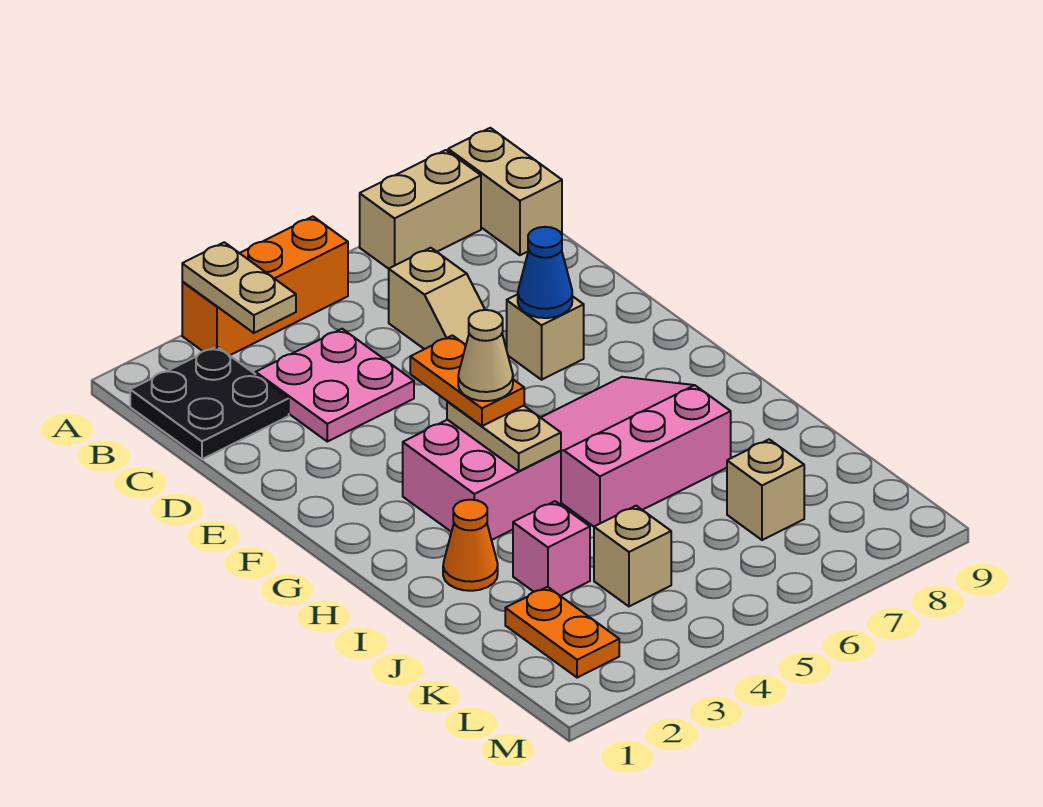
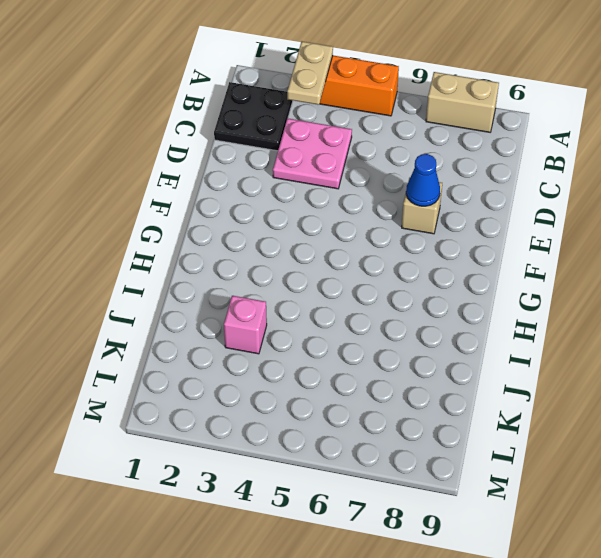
none -> tan 1x2 brick [448,128,562,255]
none -> tan 1x2 slope [389,248,485,349]
none -> pink 2x2 brick [403,420,561,540]

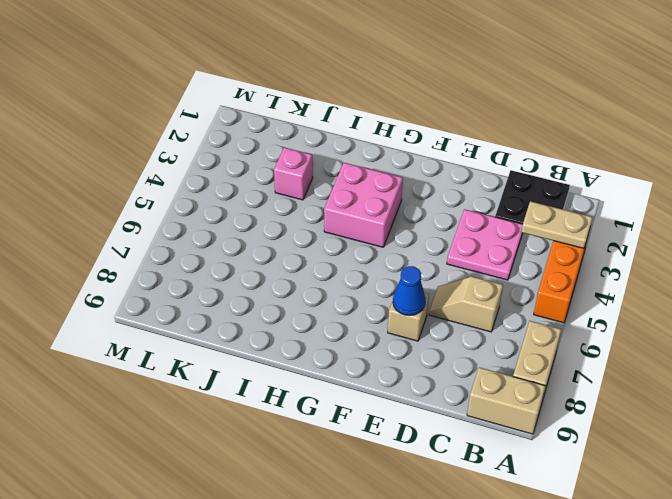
none -> pink 3x3 slope [541,377,731,527]
none -> orange 1x1 cone [443,500,498,591]
none -> orange 1x2 plate [505,587,619,678]

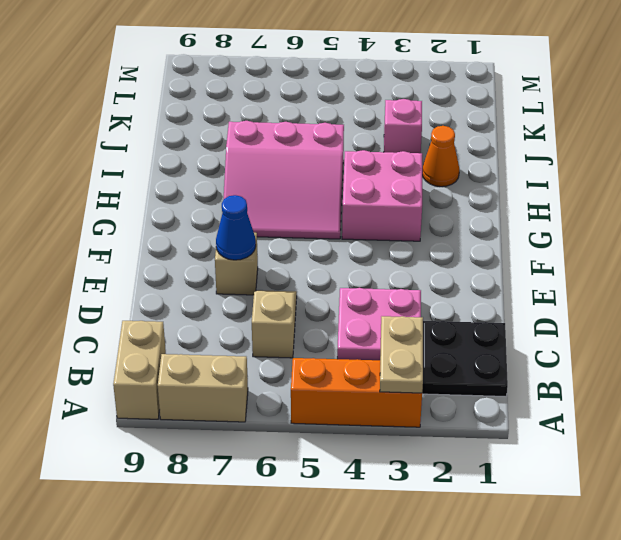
none -> orange 1x2 plate [505,587,619,678]
none -> tan 1x1 brick [594,506,671,606]
none -> tan 1x1 brick [727,439,804,540]

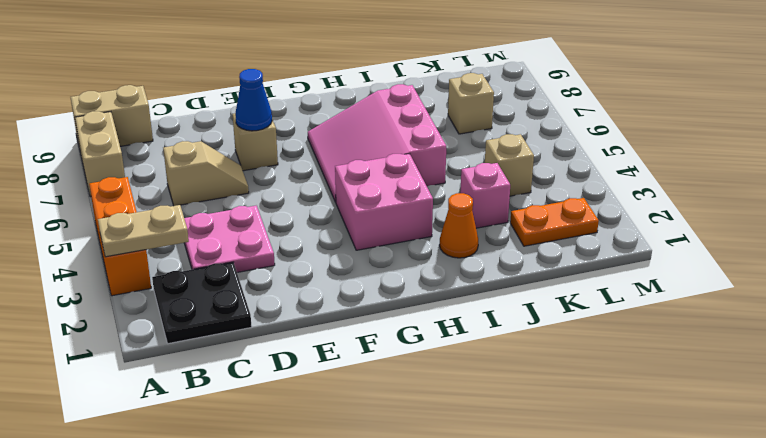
none -> tan 1x2 plate [447,401,561,471]
none -> orange 1x2 plate [410,335,524,426]
none -> tan 1x1 cone [458,310,513,401]

